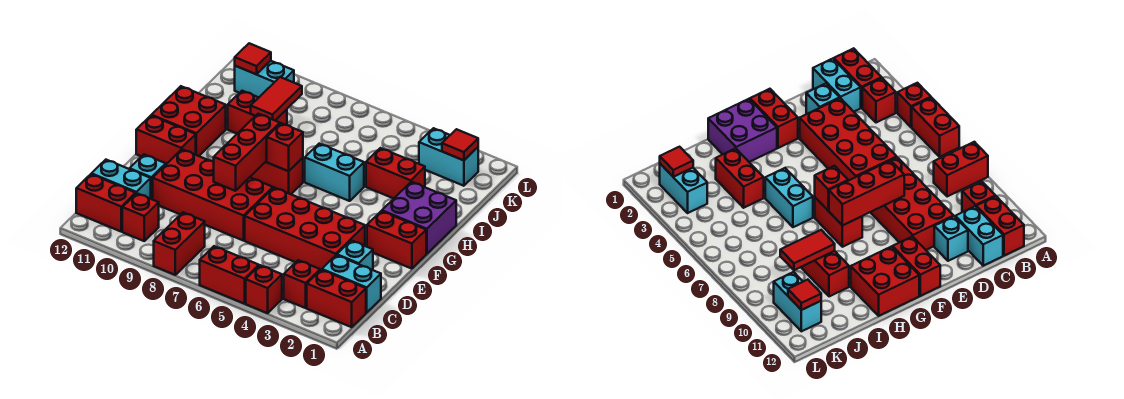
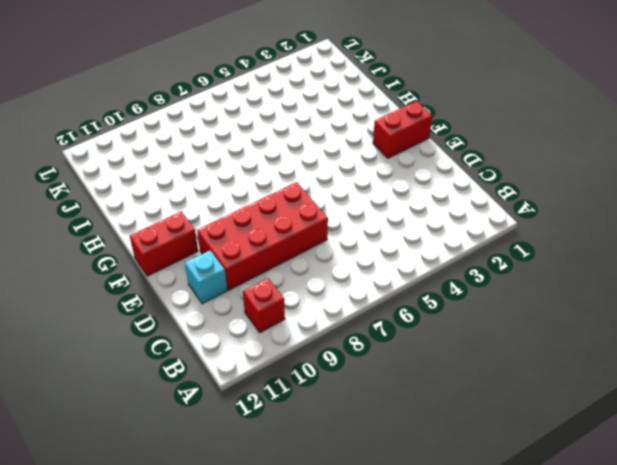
none -> red 1x1 brick [246,265,282,313]
none -> red 1x2 brick [200,246,259,304]
none -> red 1x2 brick [154,213,205,275]

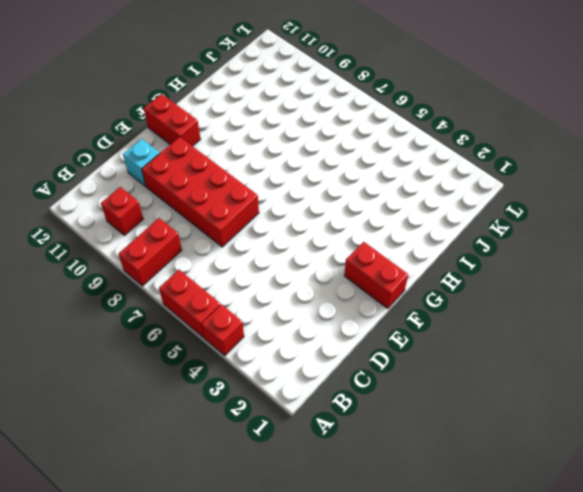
none -> red 1x2 brick [307,270,366,327]
none -> red 1x1 brick [284,260,320,308]
none -> red 1x2 brick [76,174,136,231]

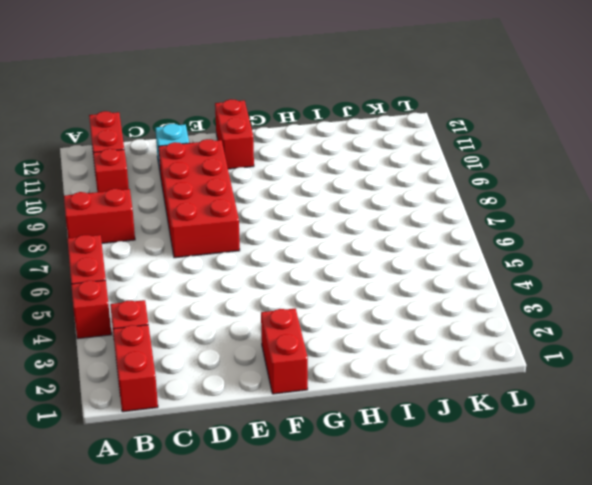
none -> cyan 1x2 brick [322,255,381,313]
none -> cyan 1x2 brick [91,160,151,199]
none -> cyan 1x1 brick [337,240,373,270]

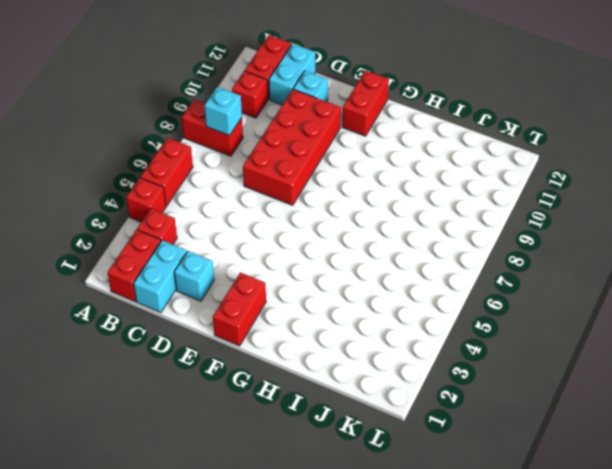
cyan 1x1 brick [204,87,242,136] -> none
none -> red 2x4 brick [245,188,365,270]
none -> purple 2x2 brick [382,182,456,254]
none -> red 1x2 brick [250,158,303,194]

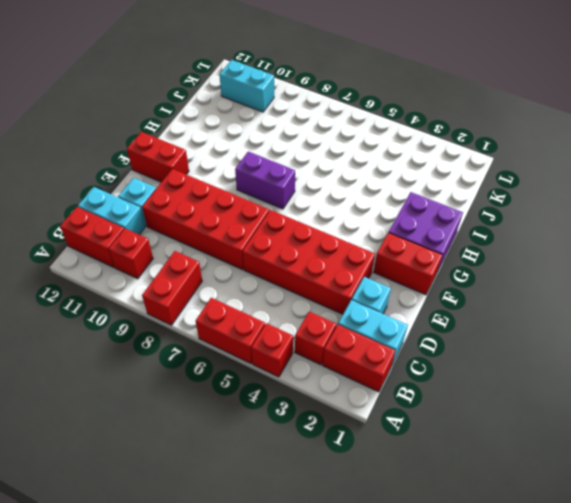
purple 1x2 brick [235,152,295,209] -> red 1x2 brick [250,158,303,194]
none -> red 2x2 brick [152,86,226,156]
none -> cyan 1x2 brick [305,144,364,201]
none -> red 1x2 brick [366,148,425,198]

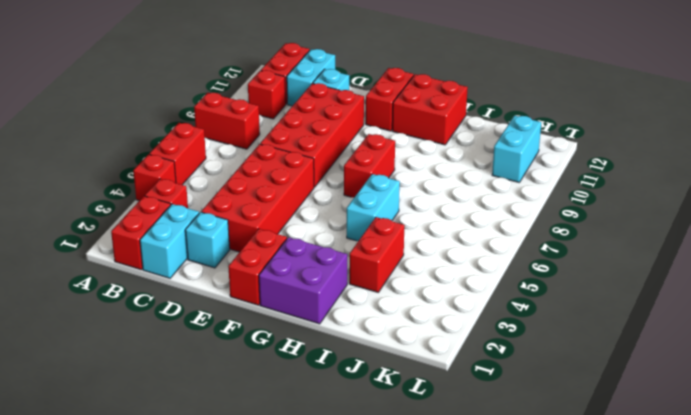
none -> red 1x2 brick [228,91,287,133]
none -> cyan 1x2 brick [419,128,478,186]
none -> red 1x3 brick [213,114,280,191]

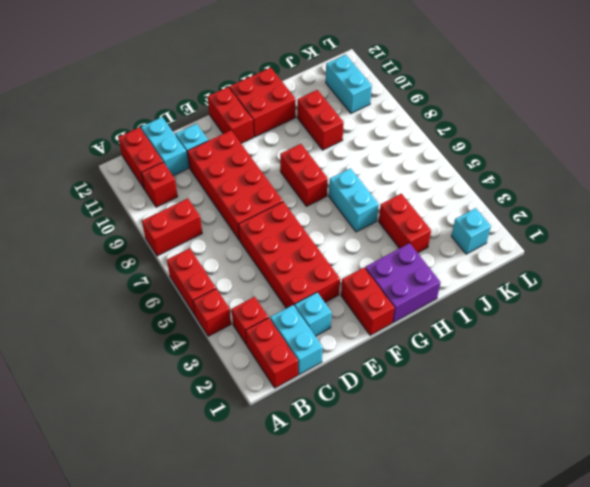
cyan 1x1 brick [451,208,491,254] -> cyan 1x2 brick [419,128,478,186]
none -> red 1x3 brick [213,114,280,191]
none -> red 1x1 brick [267,123,303,171]
none -> red 1x2 tile [251,77,302,120]

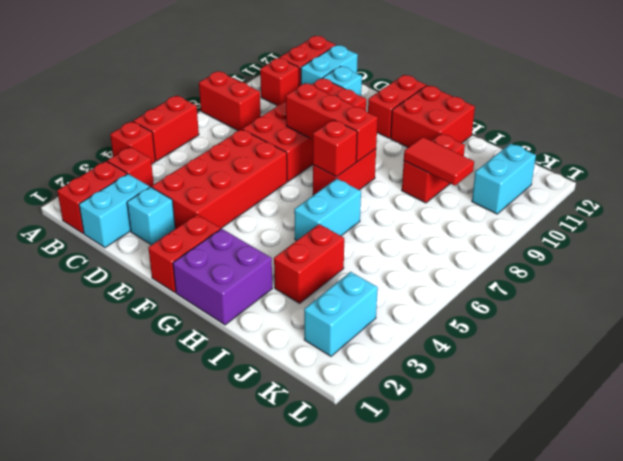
none -> red 1x1 tile [442,129,478,160]
none -> red 1x1 tile [235,43,271,74]

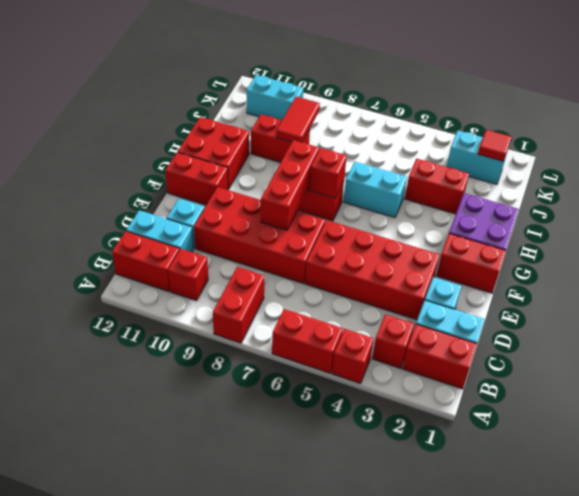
none -> red 1x1 tile [235,43,271,74]

